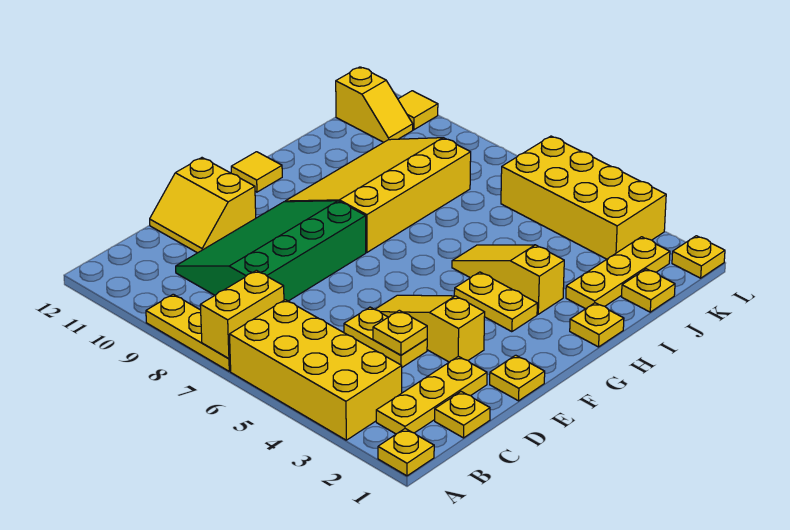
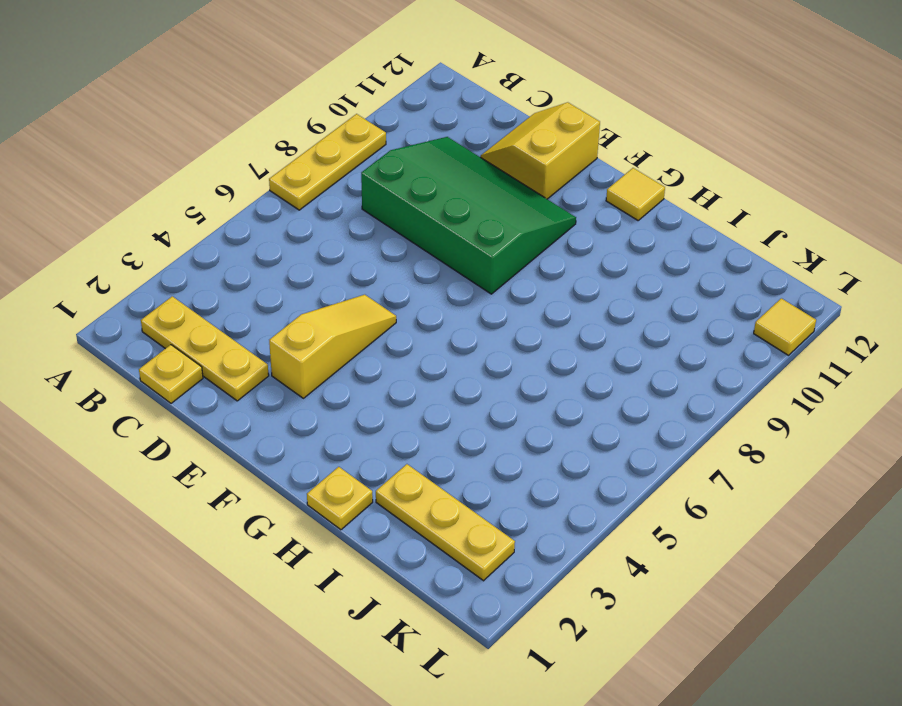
none -> yellow 1x1 plate [378,429,434,476]
none -> yellow 2x4 brick [230,300,402,440]
none -> yellow 1x2 plate [344,307,427,367]

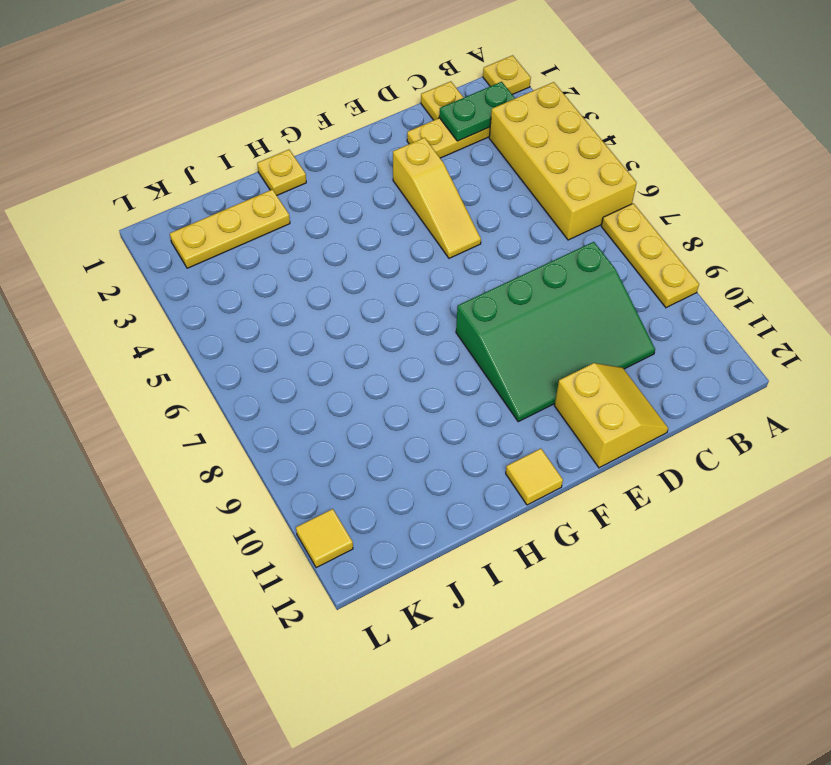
green 1x2 plate [439,82,515,141] -> none
none -> yellow 1x2 plate [344,307,427,367]
none -> yellow 1x1 plate [490,355,545,401]
none -> yellow 1x2 plate [454,272,537,332]

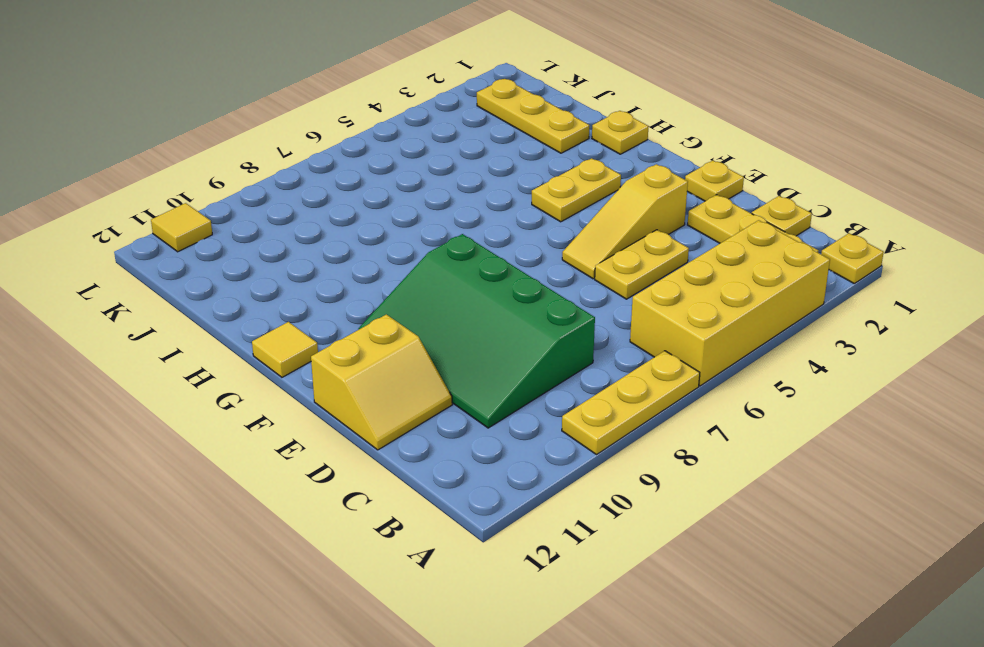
none -> yellow 3x4 slope [285,138,471,252]
none -> yellow 1x3 slope [452,245,564,314]
none -> yellow 1x1 plate [622,269,675,312]

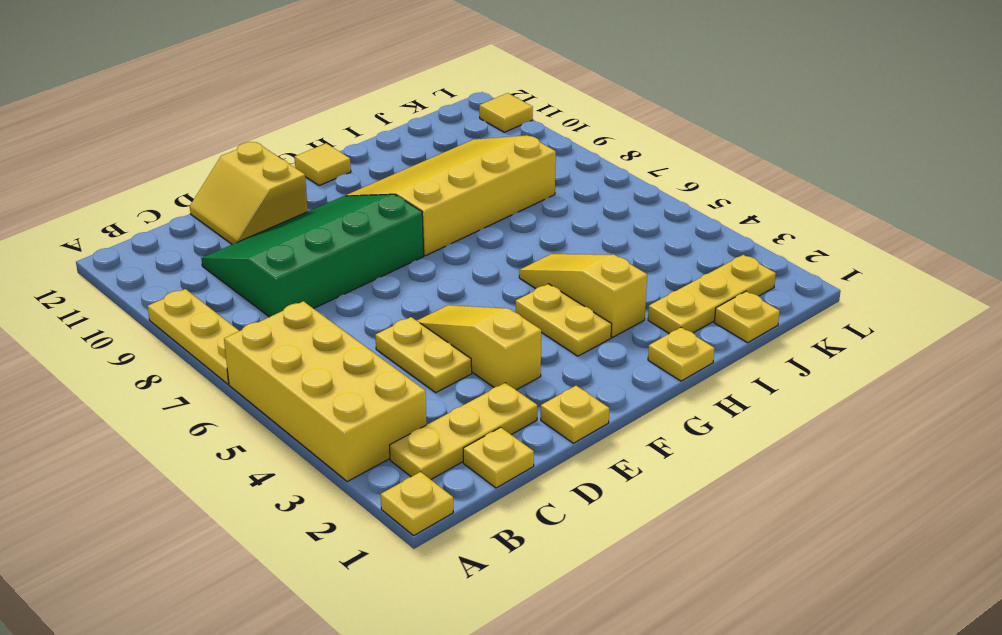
none -> yellow 2x4 brick [501,136,666,259]
none -> yellow 1x2 slope [336,67,413,142]
none -> yellow 1x1 plate [672,236,725,278]

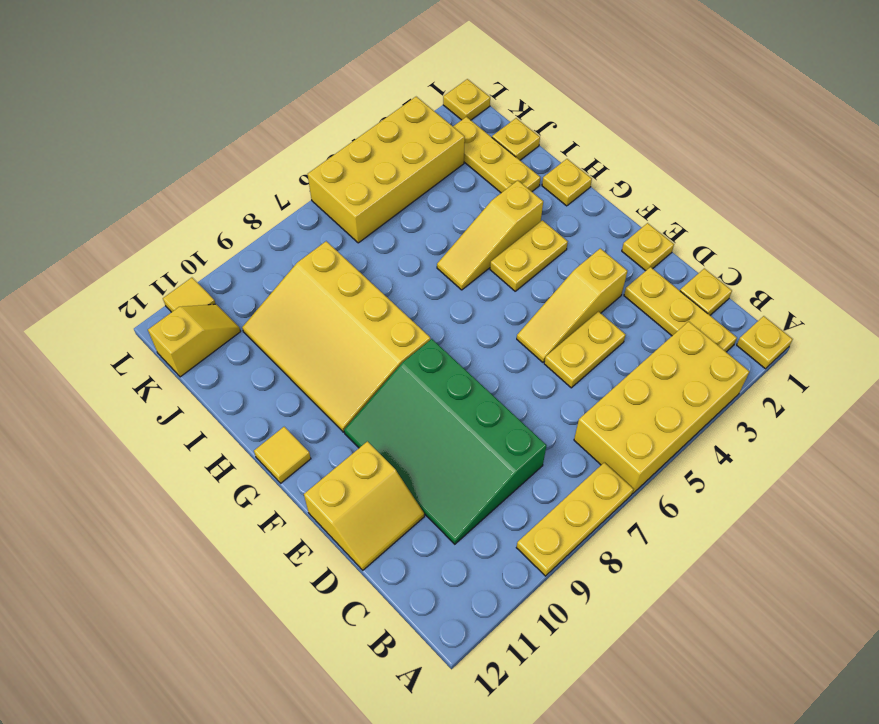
none -> yellow 1x2 brick [200,270,284,359]
none -> yellow 1x1 plate [373,310,427,355]

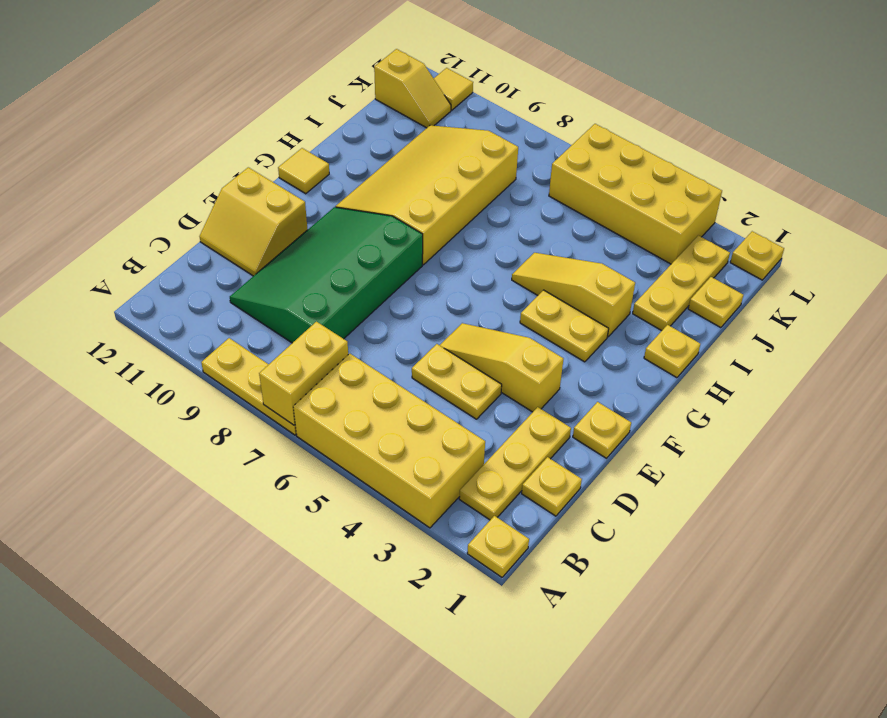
none -> yellow 1x1 plate [373,310,427,355]

